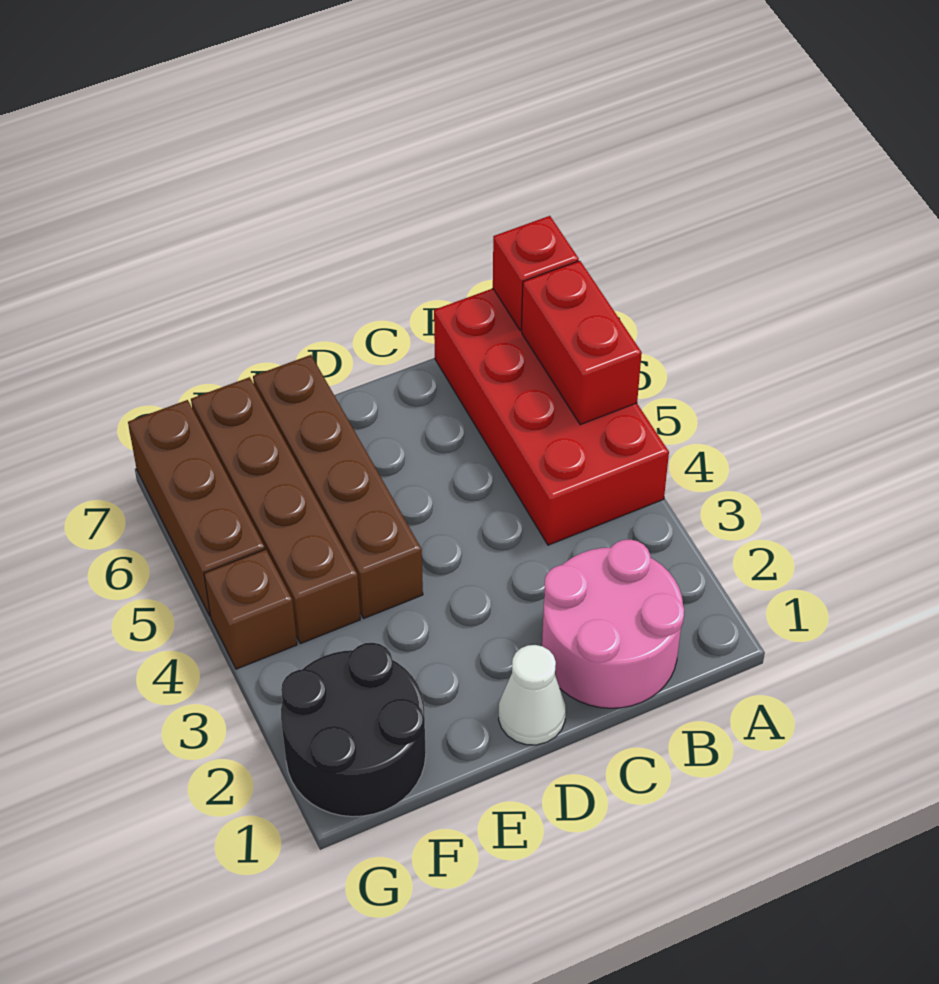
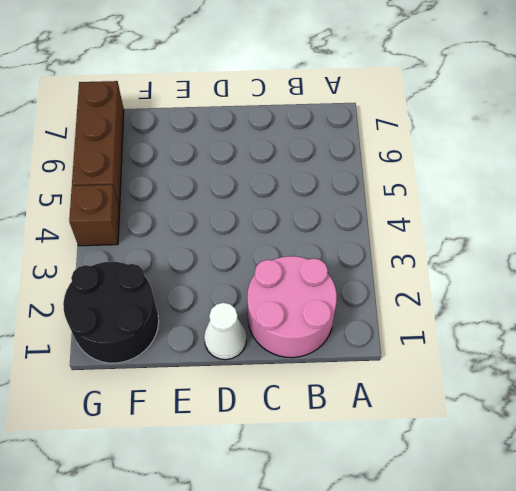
none -> red 2x4 brick [434,288,669,545]
none -> brown 1x4 brick [253,355,423,618]

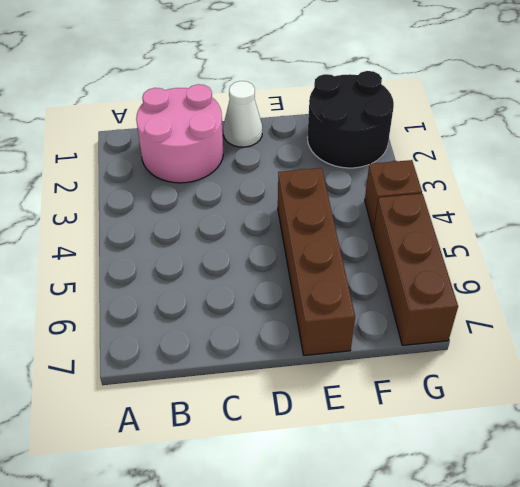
none -> red 2x4 brick [434,288,669,545]
none -> brown 1x4 brick [191,377,360,644]

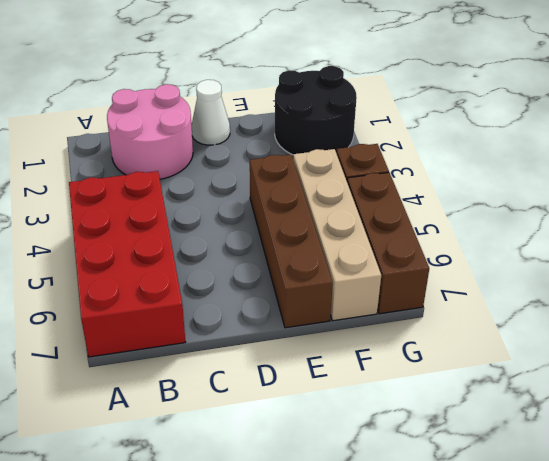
tan 1x4 brick [293,149,381,321] -> brown 1x4 brick [191,377,360,644]
none -> red 1x2 brick [522,261,642,425]
none -> red 1x1 brick [493,216,579,331]

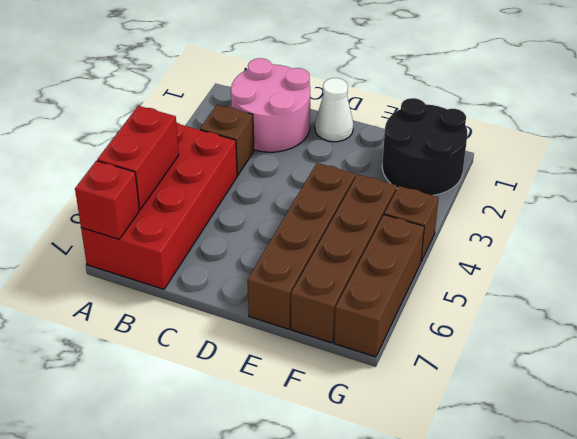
brown 1x1 brick [200,105,254,175] -> none

